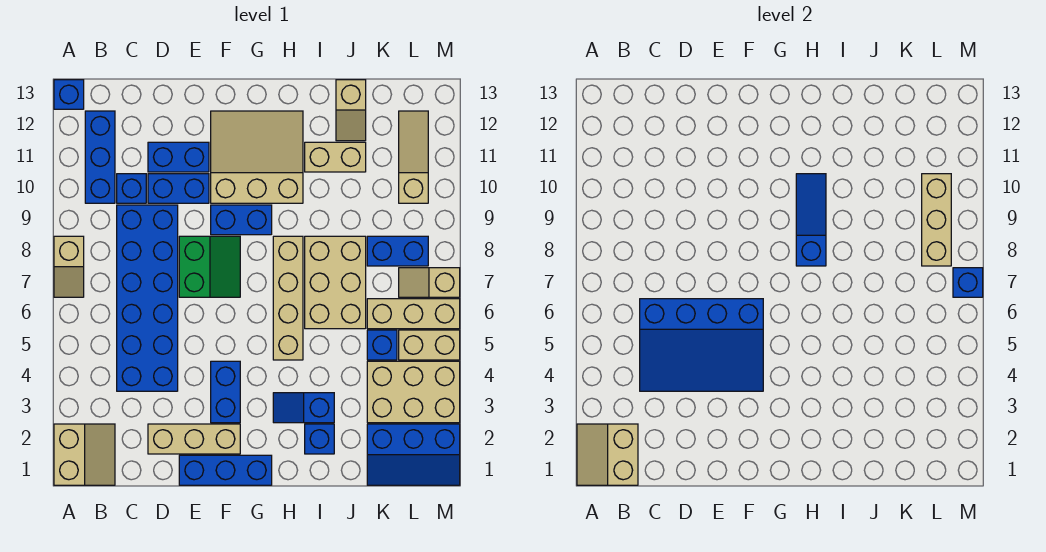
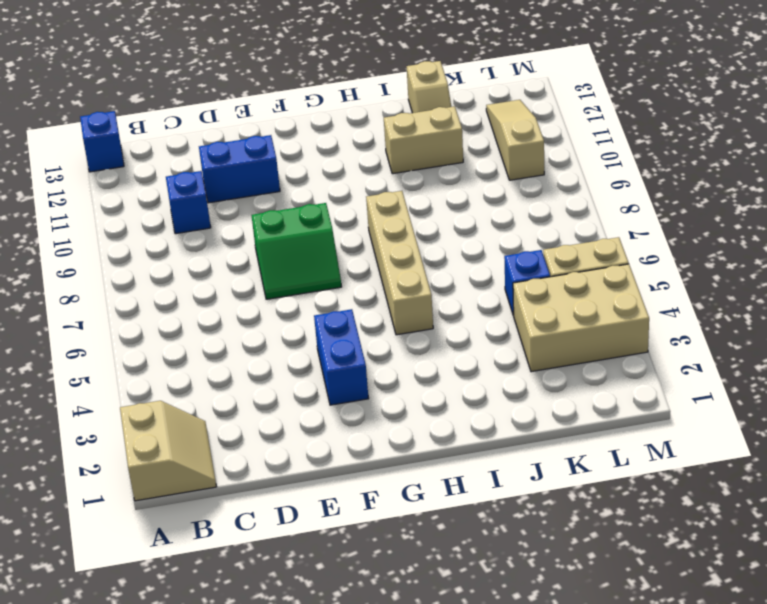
green 2x2 slope [251,203,341,299] -> green 2x2 slope turned to [179,236,240,297]
none -> tan 1x2 slope [54,236,84,297]
none -> blue 1x3 brick [85,111,115,203]
none -> blue 2x6 brick [117,205,178,391]
none -> tan 1x3 brick [148,424,240,454]

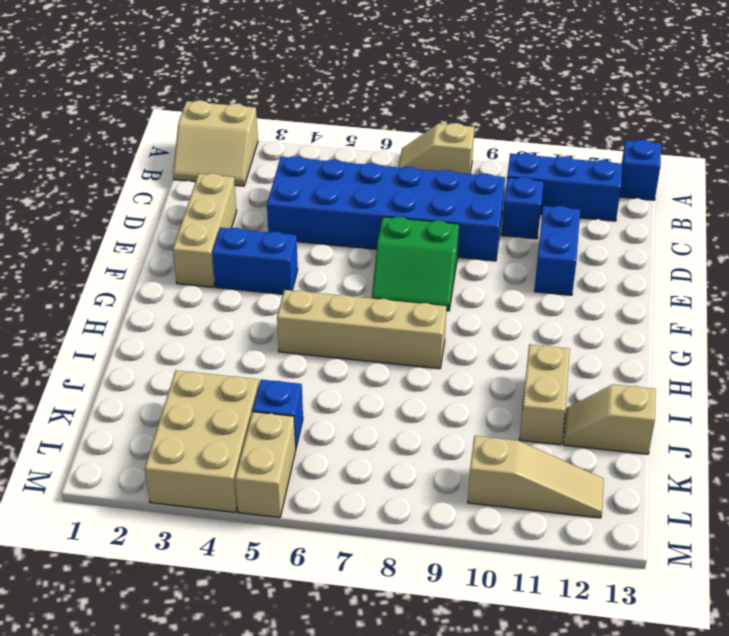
none -> blue 1x2 brick [148,174,209,203]
none -> blue 1x3 brick [179,455,272,485]
none -> blue 1x2 brick [211,205,272,235]
none -> tan 3x3 slope [211,111,303,203]

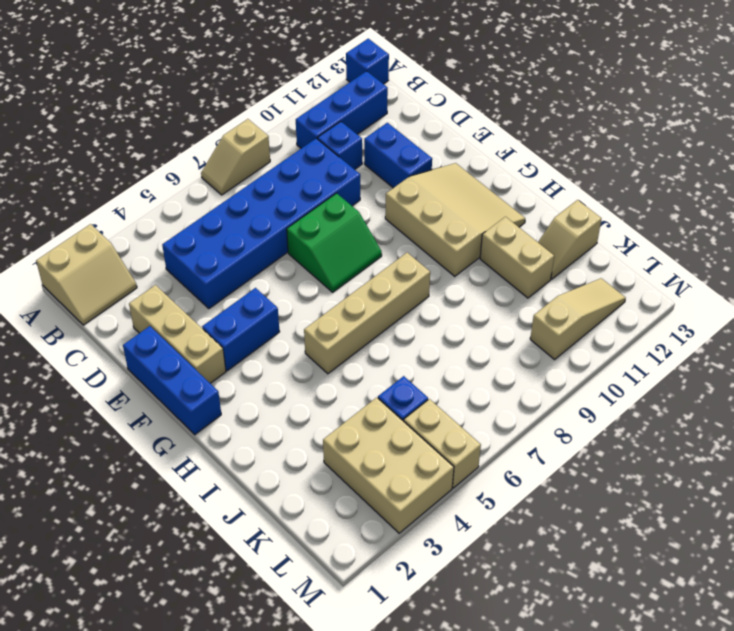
none -> blue 1x2 brick [148,174,209,203]
none -> blue 1x2 brick [211,205,272,235]
none -> blue 1x2 slope [273,393,334,423]
none -> blue 1x1 brick [305,424,334,454]

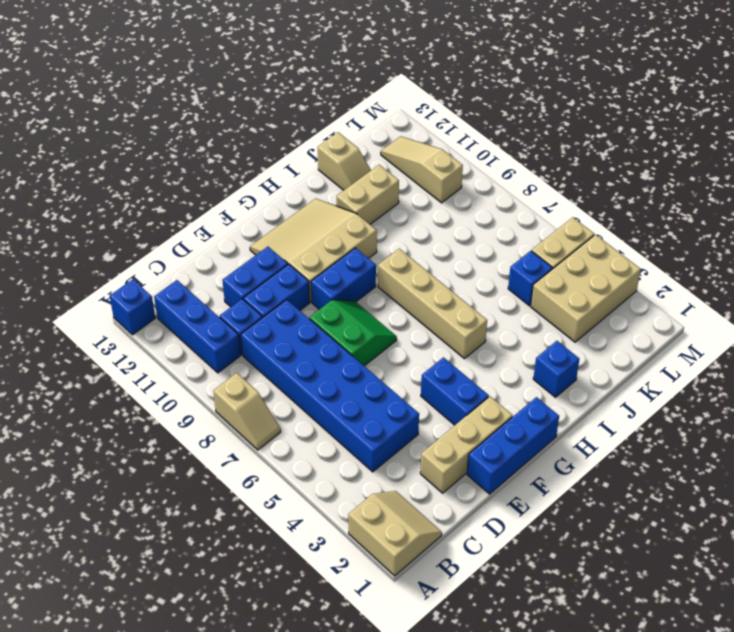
none -> blue 1x2 slope [273,393,334,423]
none -> tan 2x3 brick [305,236,366,329]
none -> blue 2x3 slope [367,424,460,485]
none -> tan 1x3 brick [367,299,460,329]

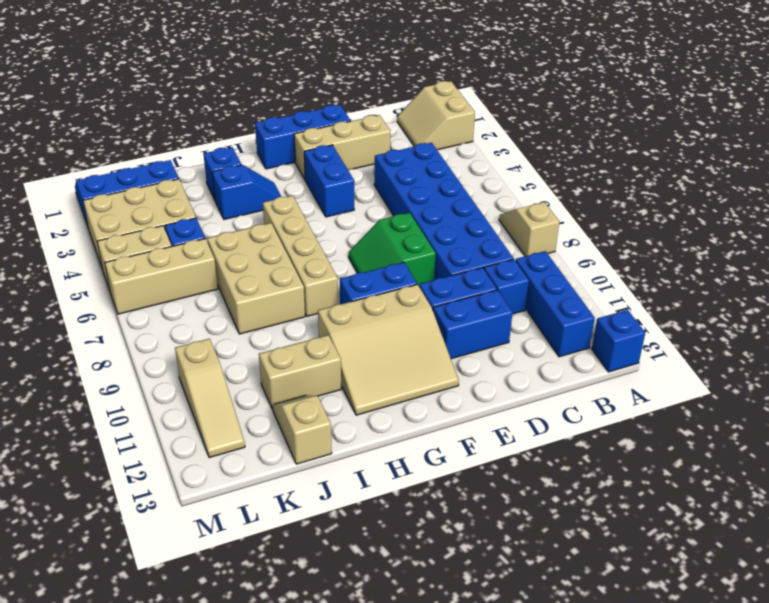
none -> blue 1x2 brick [367,236,428,266]
none -> tan 1x2 slope [399,268,460,297]
none -> tan 2x2 slope [577,424,638,485]
none -> blue 3x4 slope [640,299,763,391]

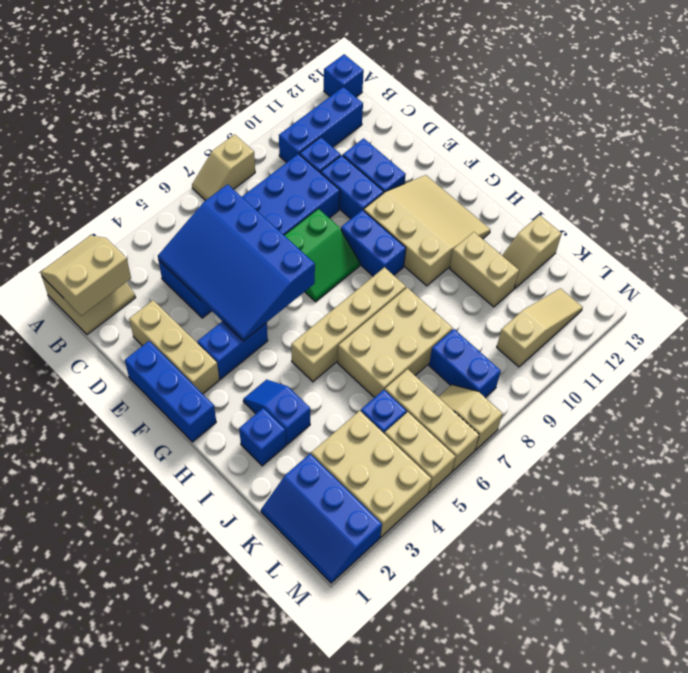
none -> blue 1x3 slope [796,174,826,266]
none -> tan 1x3 brick [922,174,951,266]
none -> blue 1x1 brick [953,268,983,297]

